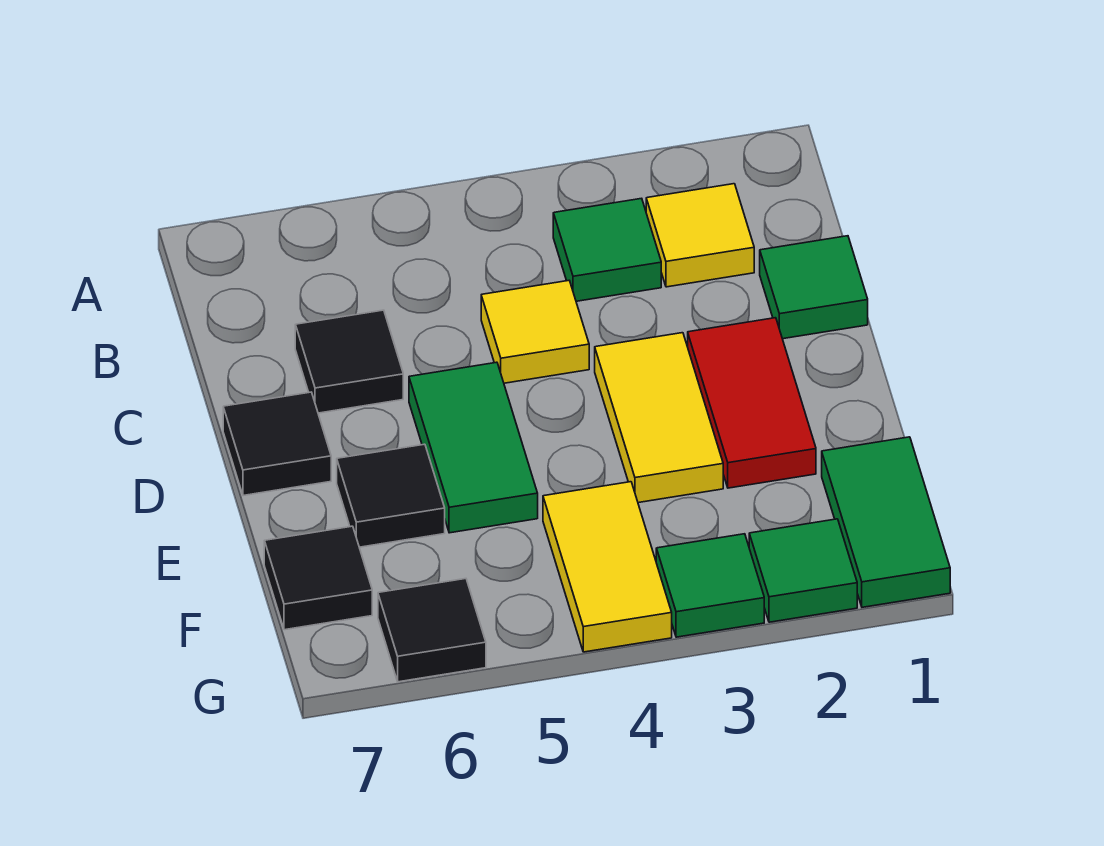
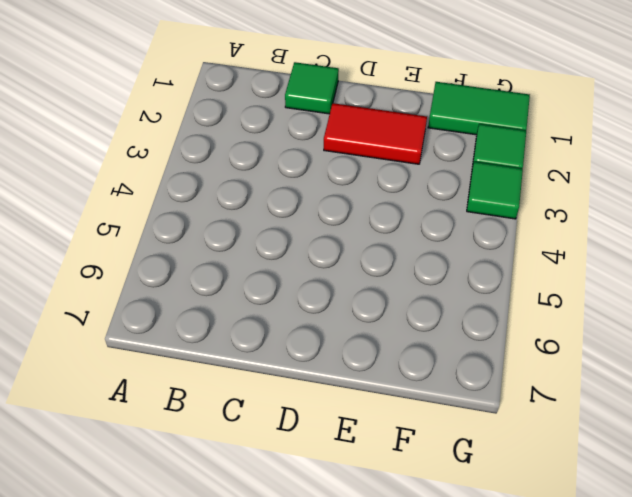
none -> yellow 1x1 tile [646,184,754,287]
none -> green 1x1 tile [553,198,661,301]
none -> yellow 1x1 tile [481,281,589,383]

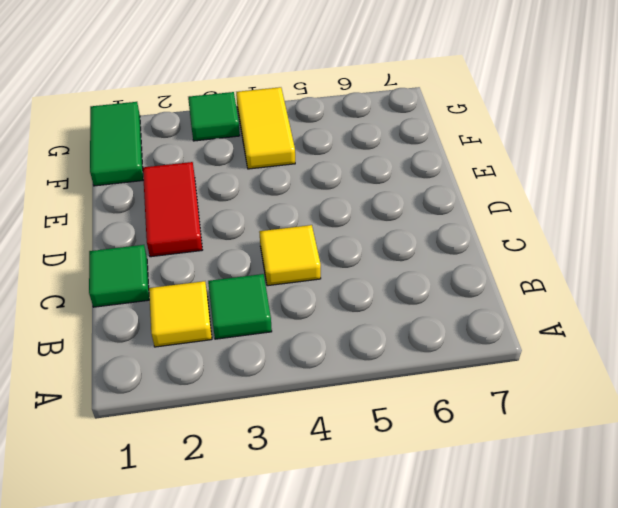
none -> black 1x1 tile [295,310,403,413]
none -> yellow 1x2 tile [595,333,723,503]
none -> green 1x2 tile [409,362,538,533]

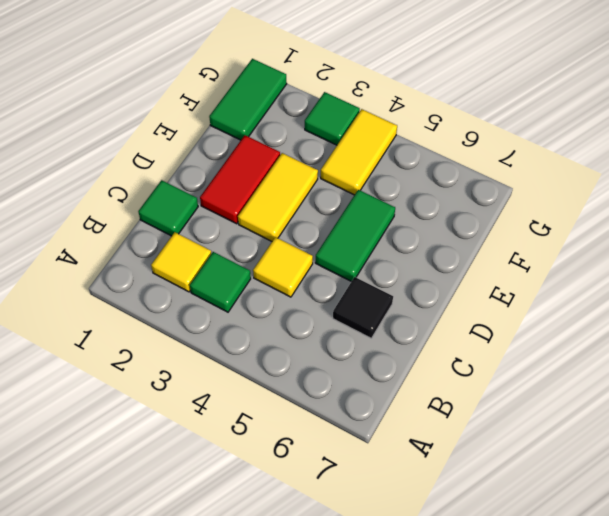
none -> black 1x1 tile [223,392,331,496]
none -> black 1x1 tile [337,444,445,547]
none -> black 1x1 tile [264,526,372,630]

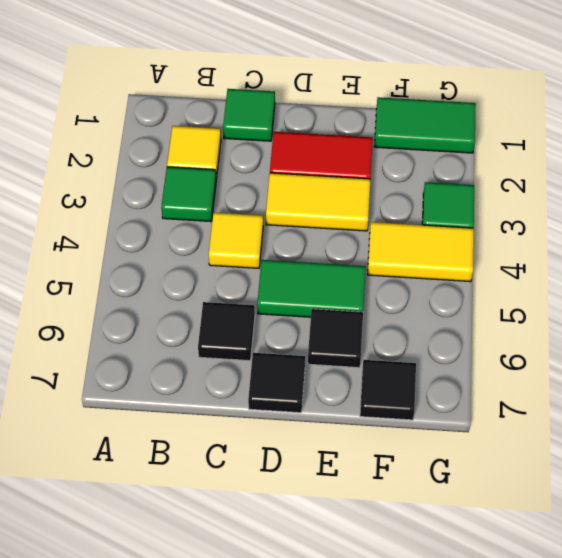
none -> green 1x1 tile [749,519,857,622]
none -> black 1x1 tile [378,579,486,682]

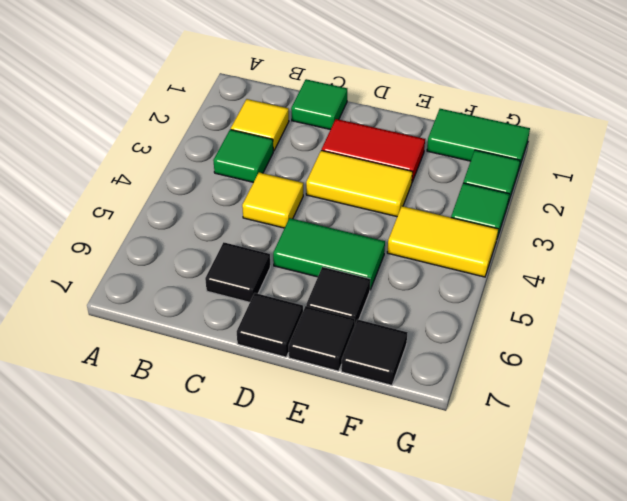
black 1x1 tile [289,306,355,371] -> black 1x1 tile moved to [378,579,486,682]

